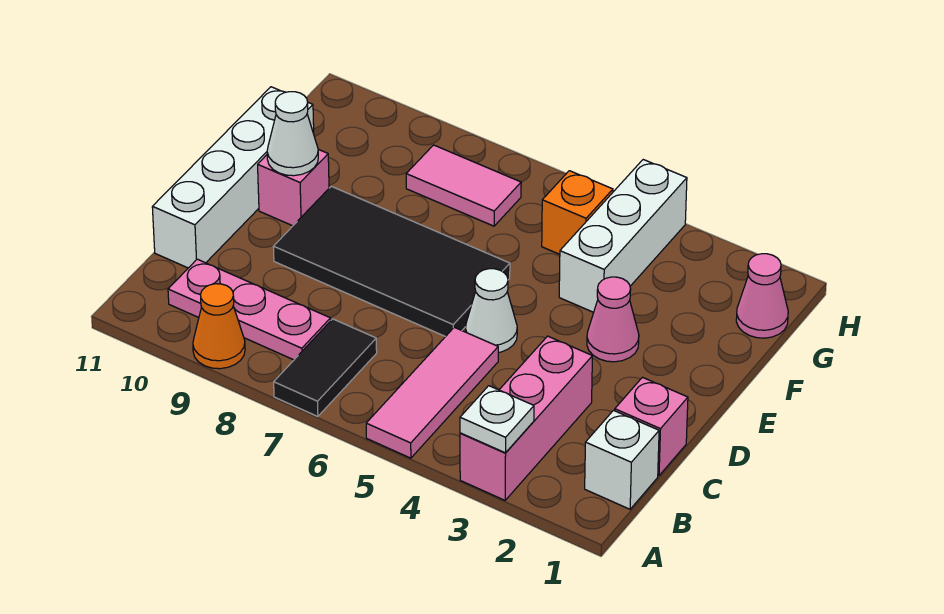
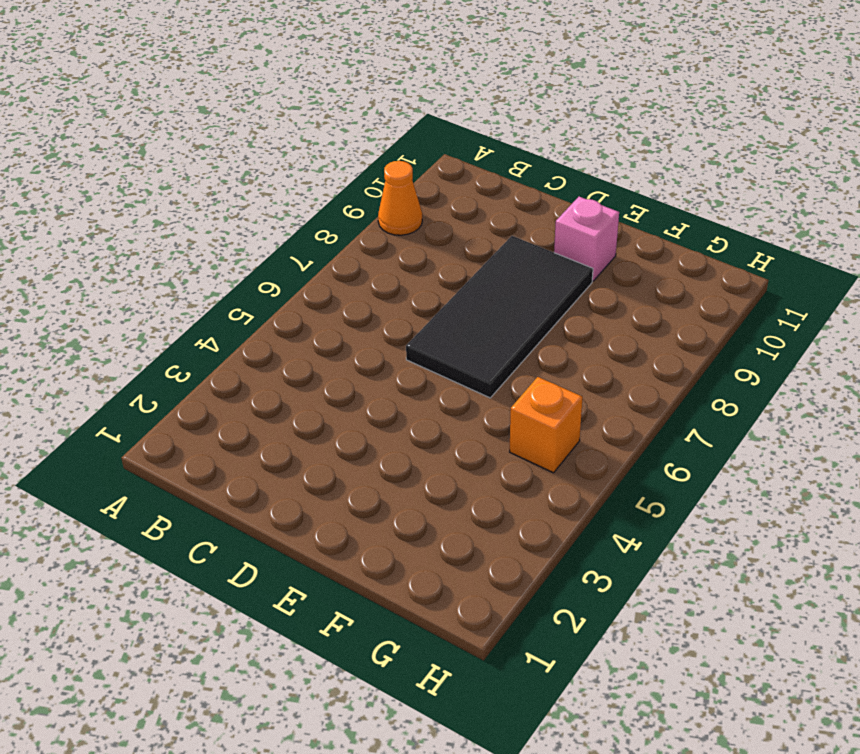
none -> pink 1x3 brick [460,336,592,500]
none -> pink 1x3 tile [366,327,498,458]
none -> black 1x2 tile [274,319,377,416]

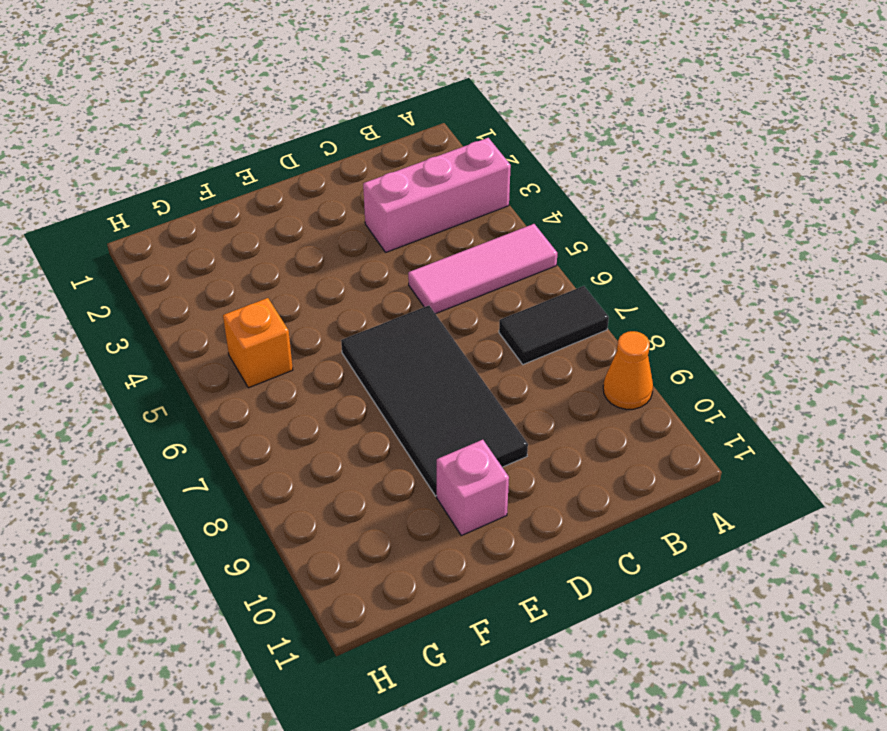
none -> white 1x1 brick [585,411,659,509]
none -> pink 1x3 plate [168,259,331,360]
none -> pink 1x1 brick [615,377,688,476]

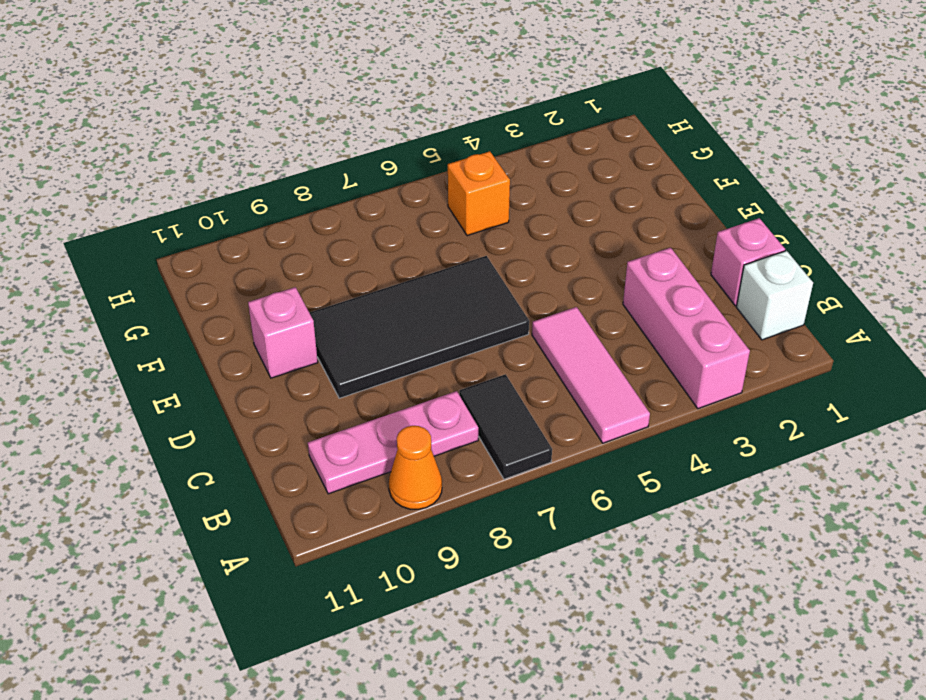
none -> white 1x4 brick [152,87,314,268]
none -> white 1x1 cone [465,269,517,353]
none -> pink 1x1 cone [587,277,639,362]

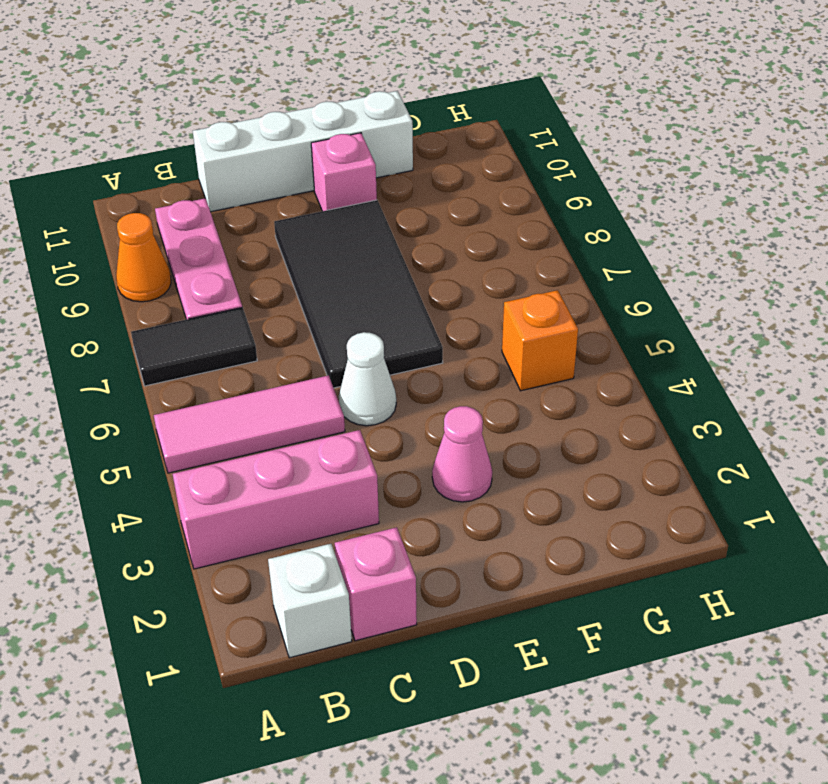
none -> white 1x3 brick [559,160,687,312]
none -> pink 1x1 cone [736,254,788,338]
none -> pink 1x2 tile [406,145,521,226]

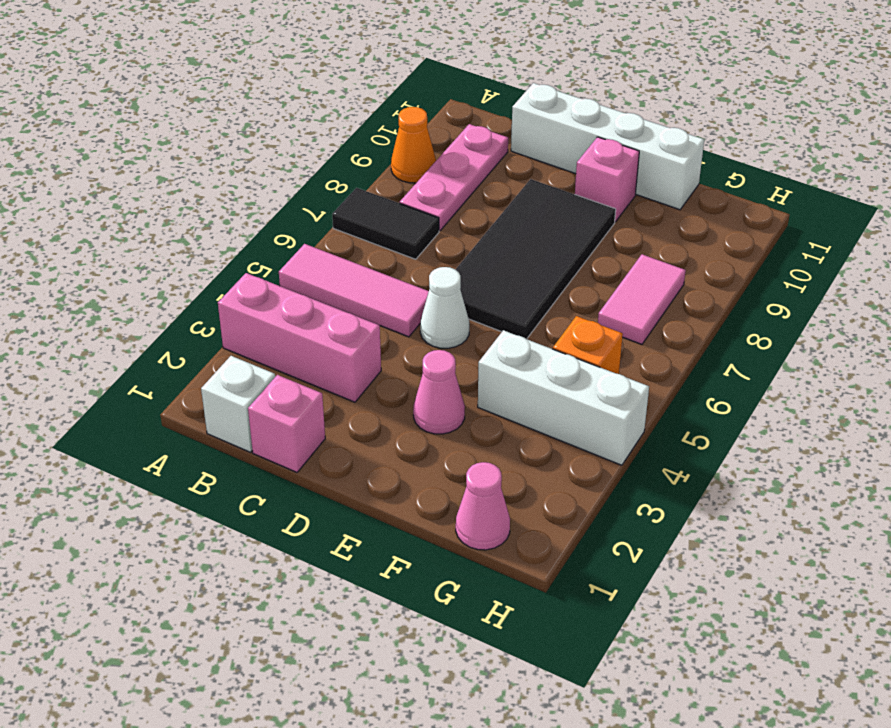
none -> white 1x1 plate [460,386,534,453]
none -> white 1x1 cone [267,92,318,176]

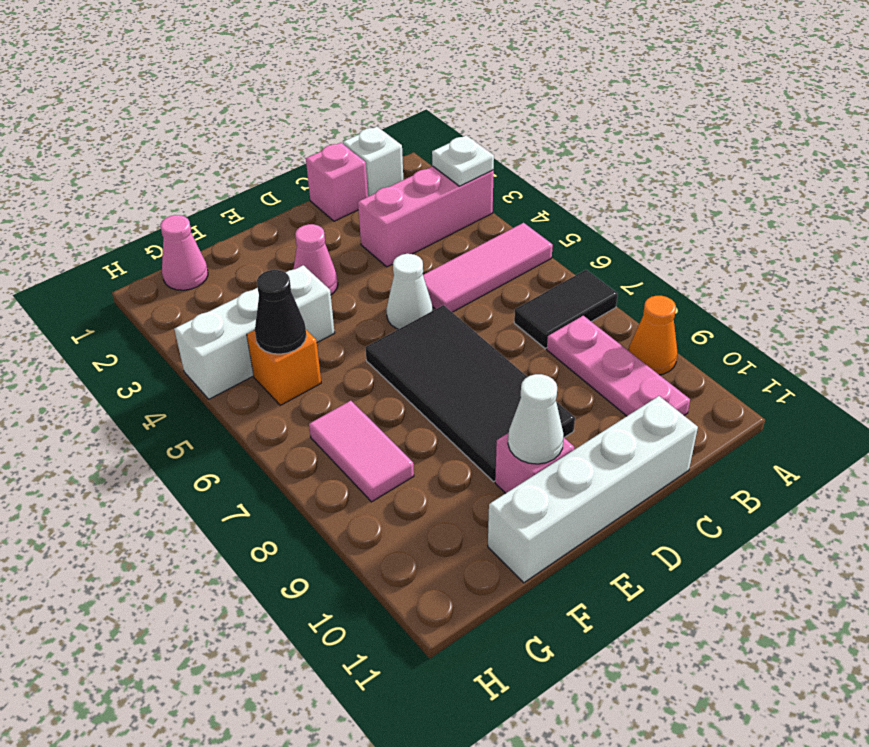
black 1x1 cone [255,270,306,354] -> none

